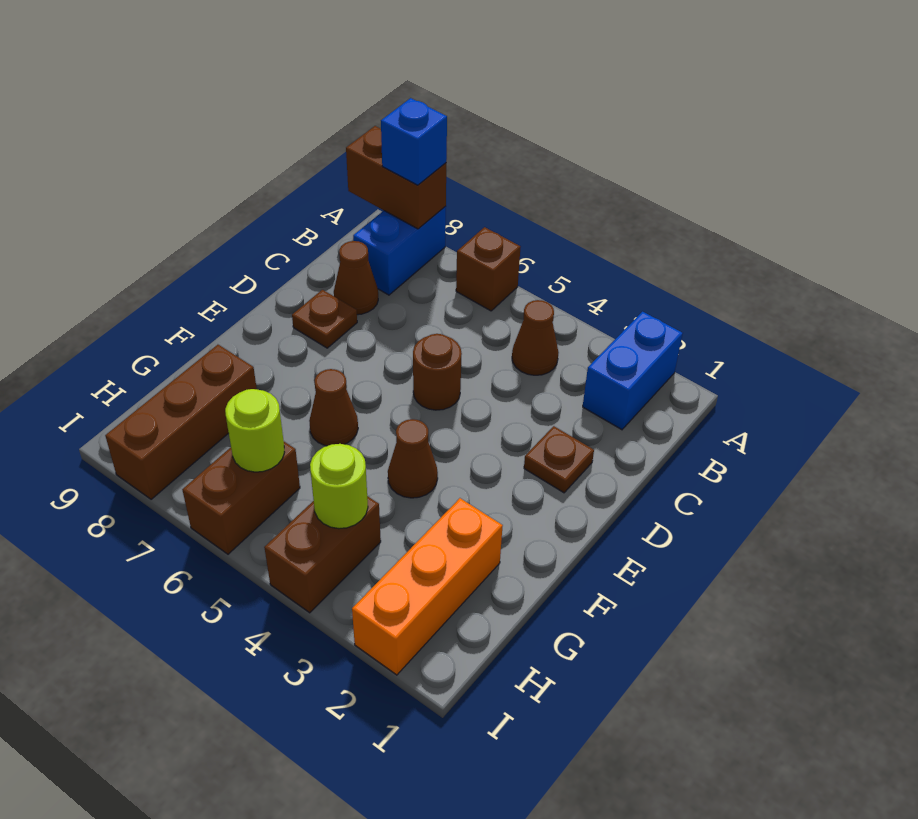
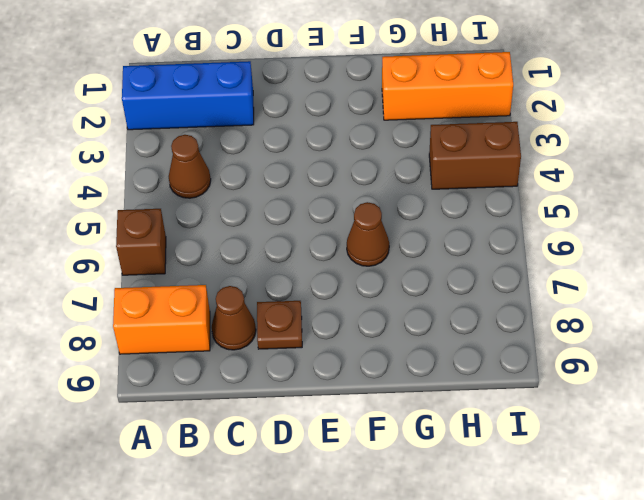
blue 1x3 brick [122,61,254,130] -> blue 1x2 brick [583,312,683,430]
orange 1x2 brick [113,285,210,354] -> blue 1x2 brick [353,207,446,295]
none -> brown 1x1 plate [524,426,594,493]
none -> brown 1x1 round brick [413,334,462,410]
none -> brown 1x1 cone [388,419,438,498]

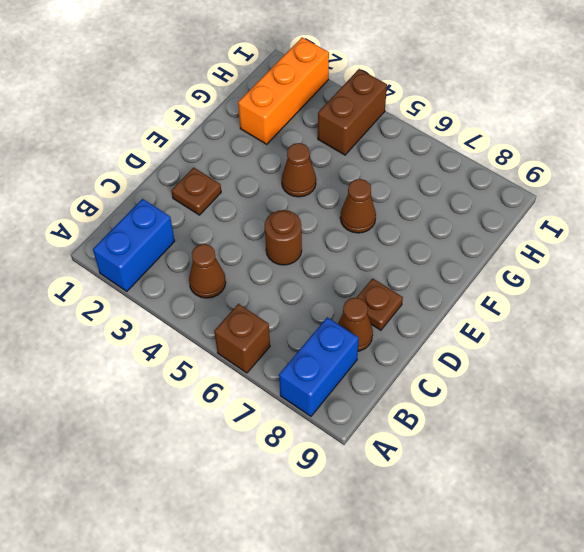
none -> brown 1x3 brick [105,345,257,499]
none -> brown 1x2 brick [182,442,300,554]
none -> brown 1x2 brick [346,126,446,229]

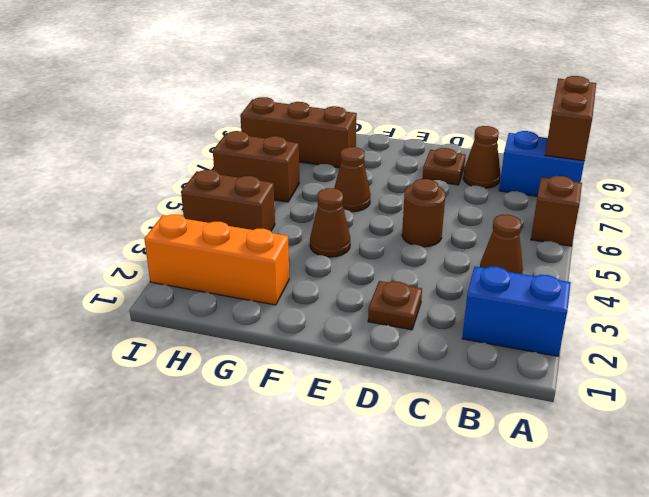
none -> lime 1x1 round brick [310,444,368,529]
none -> lime 1x1 round brick [225,389,285,472]
none -> blue 1x1 brick [381,98,447,185]

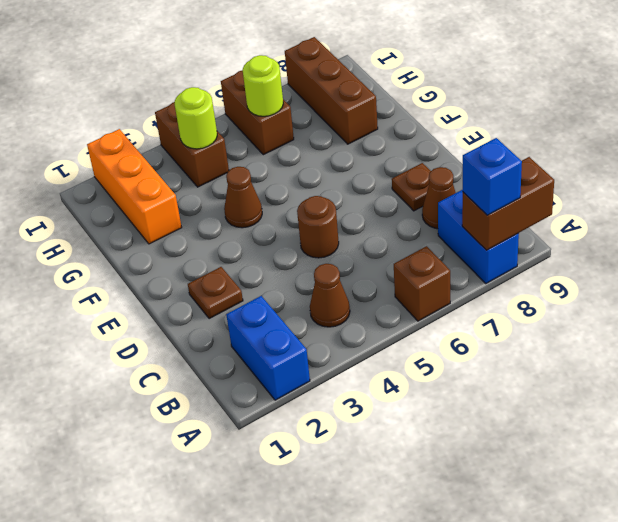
none -> brown 1x1 cone [309,369,358,446]

